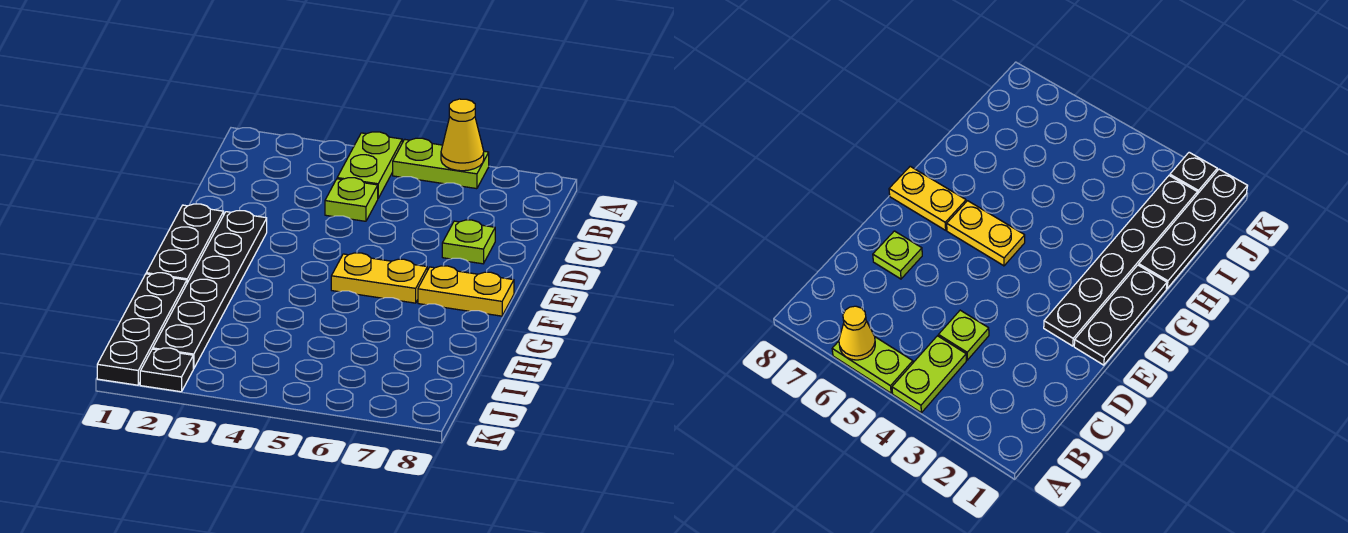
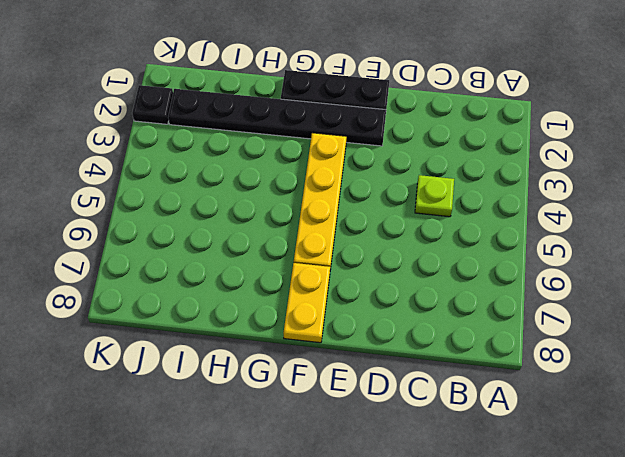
yellow 1x4 plate [294,133,346,269] -> yellow 1x2 plate [331,253,427,303]
none -> lime 1x2 plate [337,132,402,198]
none -> lime 1x2 plate [393,138,489,189]

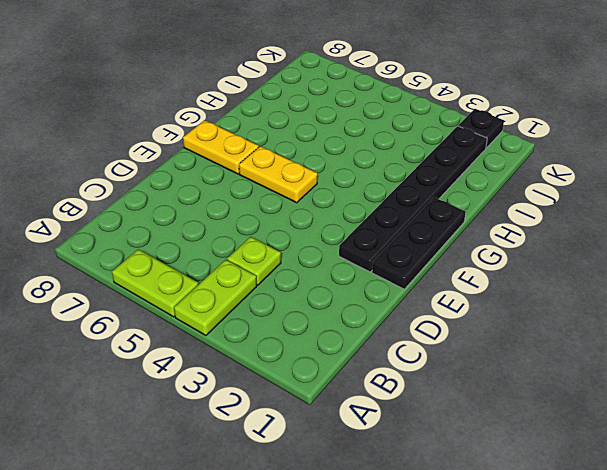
none -> lime 1x1 plate [442,220,495,264]
none -> black 1x4 plate [97,273,187,385]

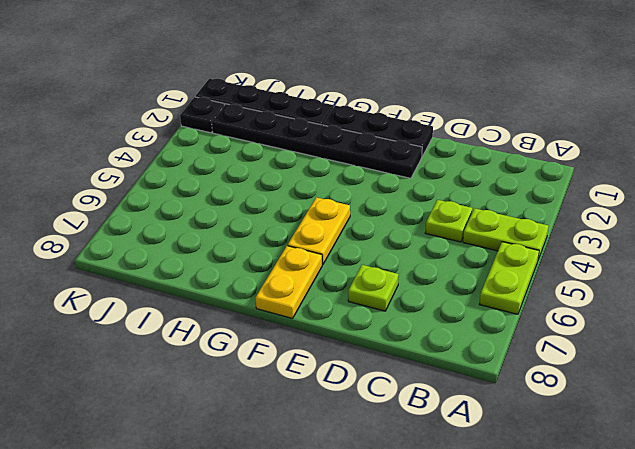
none -> yellow 1x1 cone [441,99,484,171]

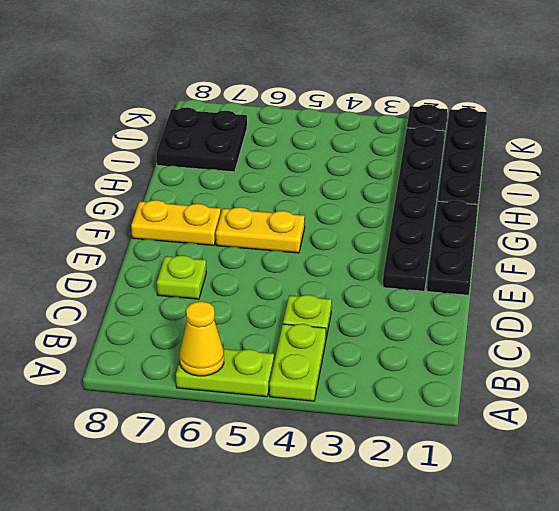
black 2x2 plate [156,107,247,172] -> none

